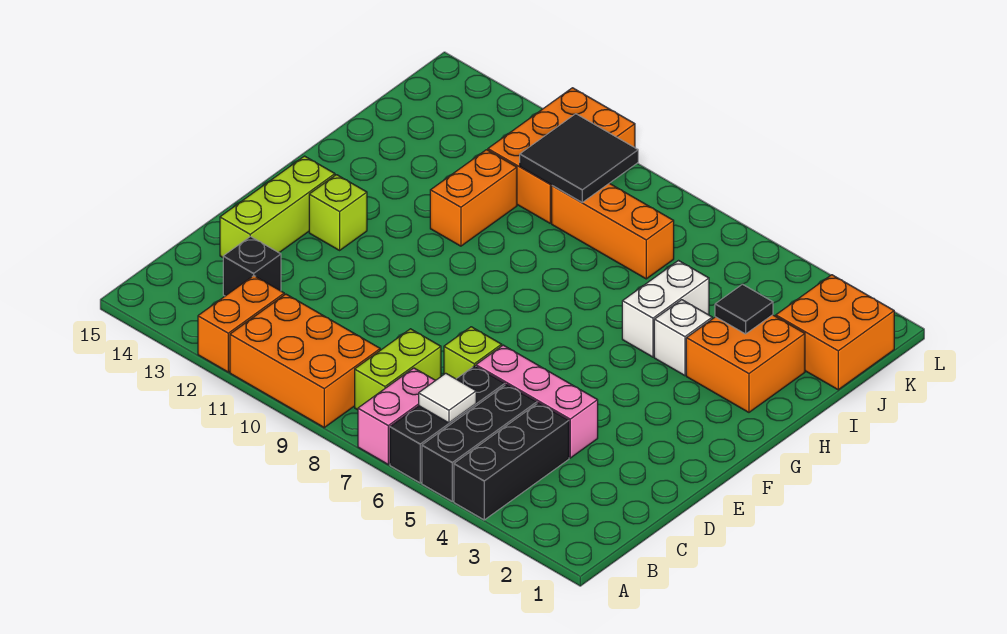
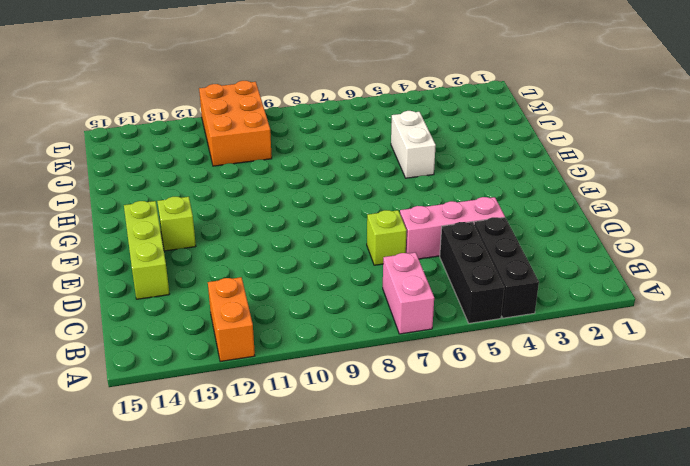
none -> black 1x3 brick [390,366,505,483]
none -> orange 2x3 brick [230,294,380,427]
none -> lime 1x2 brick [355,329,441,410]

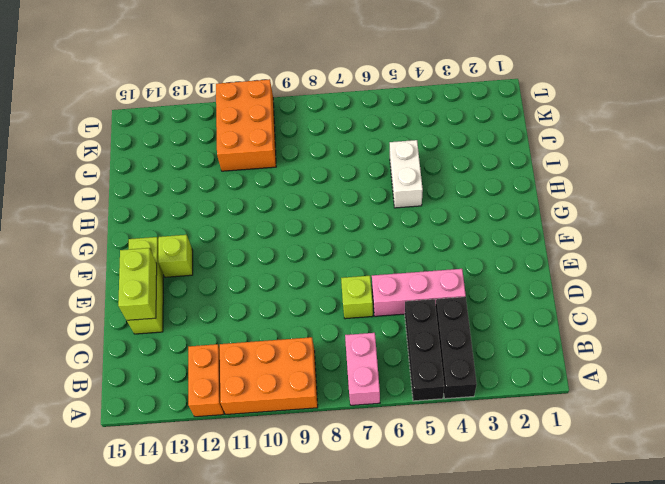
lime 1x2 brick [118,248,157,320] -> lime 1x2 brick moved to [355,329,441,410]
none -> black 1x3 brick [390,366,505,483]
none -> black 1x1 brick [223,236,281,296]
none -> orange 2x2 brick [686,315,805,412]

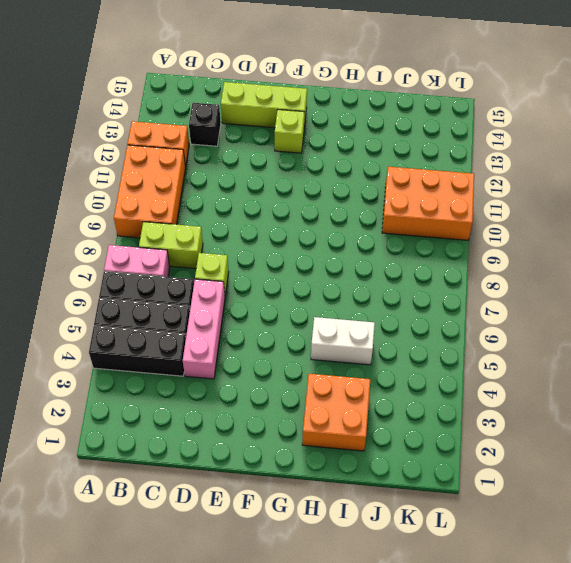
none -> white 1x1 brick [654,300,712,376]
none -> orange 1x2 brick [430,150,517,246]
none -> orange 2x2 brick [776,275,894,390]

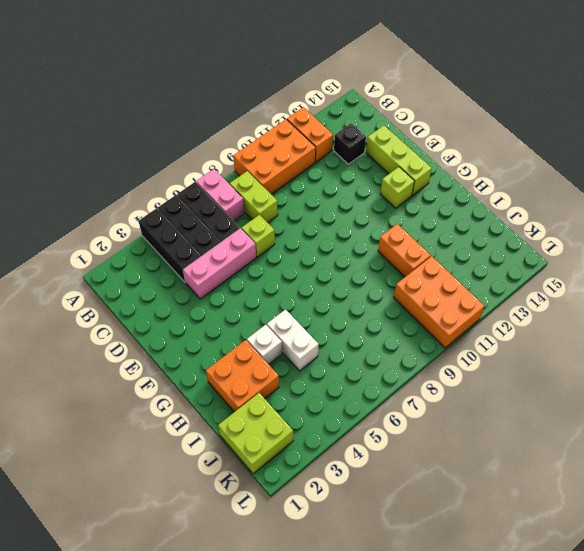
lime 2x2 brick [218,393,293,474] -> orange 2x2 brick [776,275,894,390]
none -> orange 1x3 brick [552,183,674,279]
none -> white 1x1 tile [419,373,476,423]
none -> black 1x1 tile [715,284,773,334]

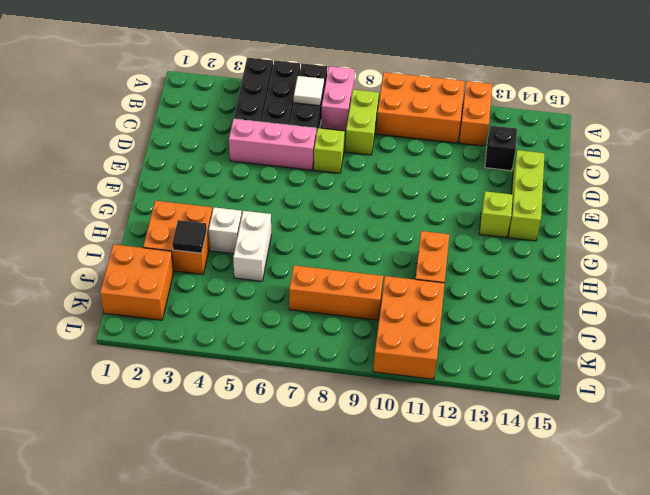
none -> black 2x2 tile [520,114,638,202]

